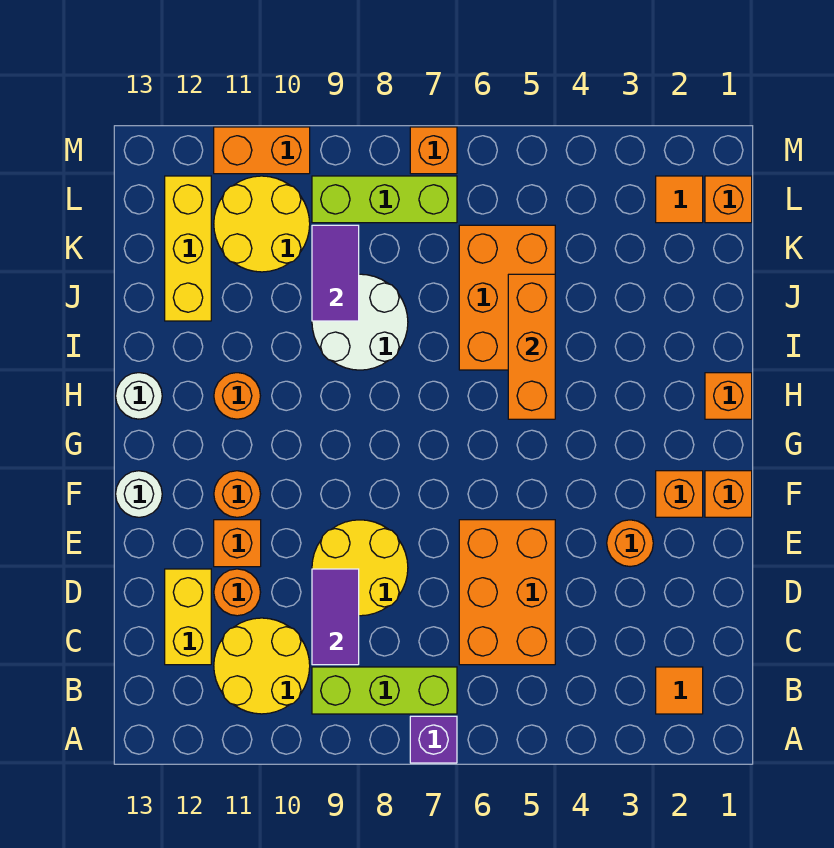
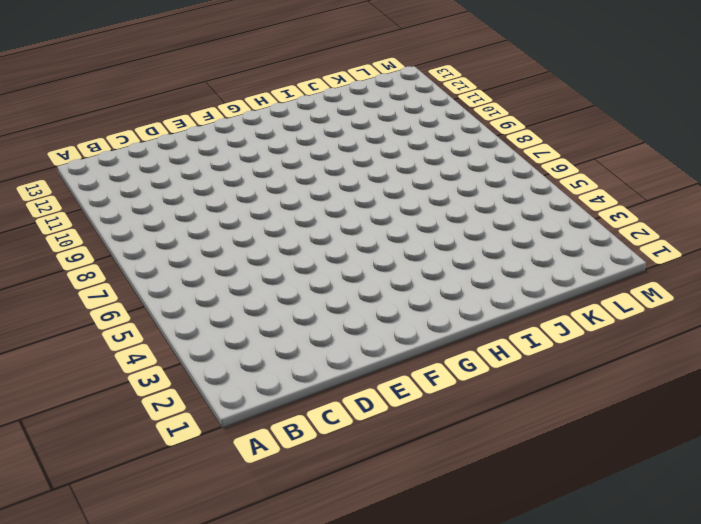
none -> purple 1x1 brick [410,716,457,763]
none -> orange 1x1 tile [656,667,703,714]
none -> lime 1x3 brick [312,667,457,714]

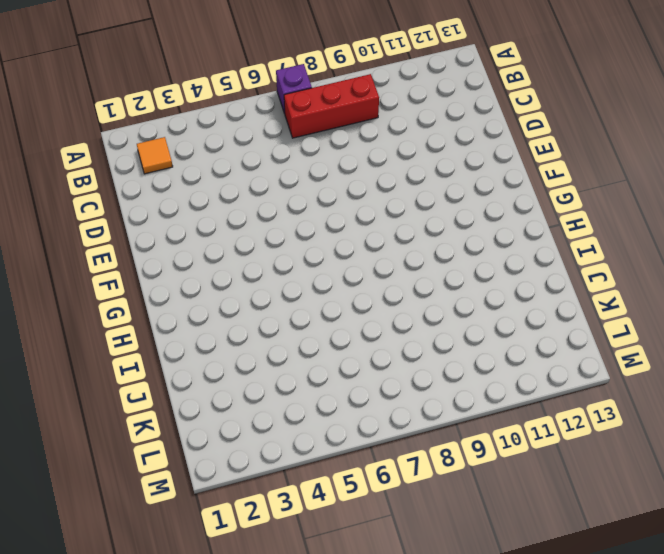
red 1x3 brick [284,74,379,138] -> lime 1x3 brick [312,667,457,714]
none -> yellow 2x2 round brick [214,618,310,714]
none -> orange 2x3 brick [459,520,555,665]
none -> yellow 1x2 brick [165,569,211,665]

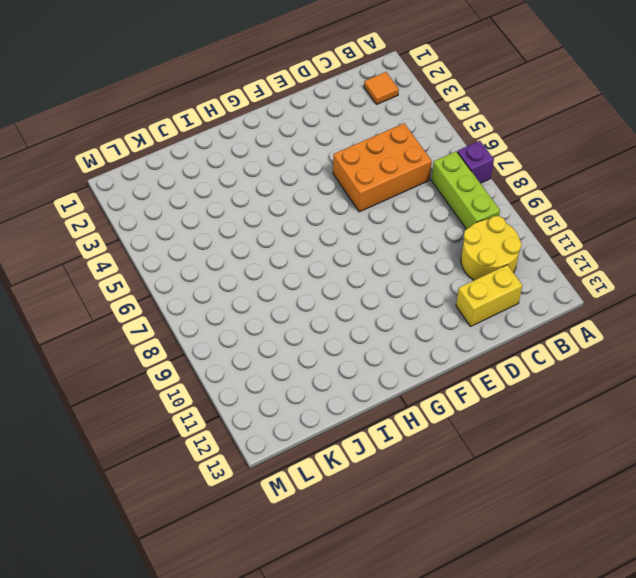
none -> yellow 2x2 round brick [312,520,408,616]
none -> orange 1x1 round brick [214,569,261,616]
none -> orange 1x1 round brick [607,520,653,567]

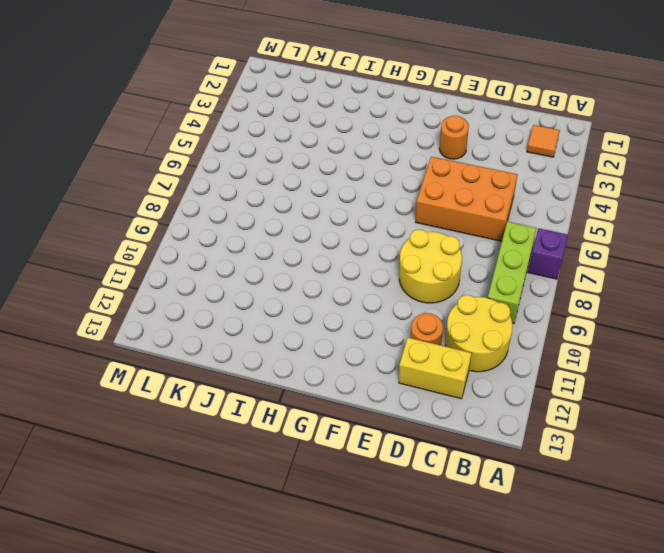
none -> orange 1x1 brick [214,520,261,567]
none -> orange 1x1 brick [705,471,752,517]
none -> orange 1x1 brick [656,471,703,517]

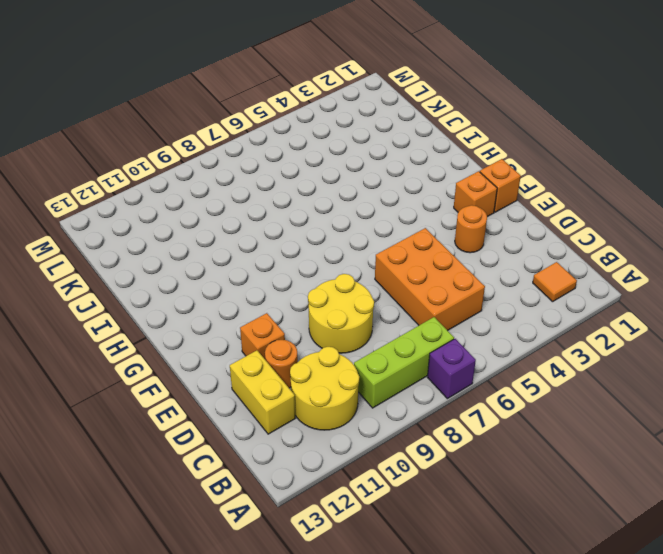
none -> orange 1x1 round brick [214,471,260,517]
none -> white 1x1 round brick [116,471,162,517]
none -> orange 1x1 brick [705,373,752,419]

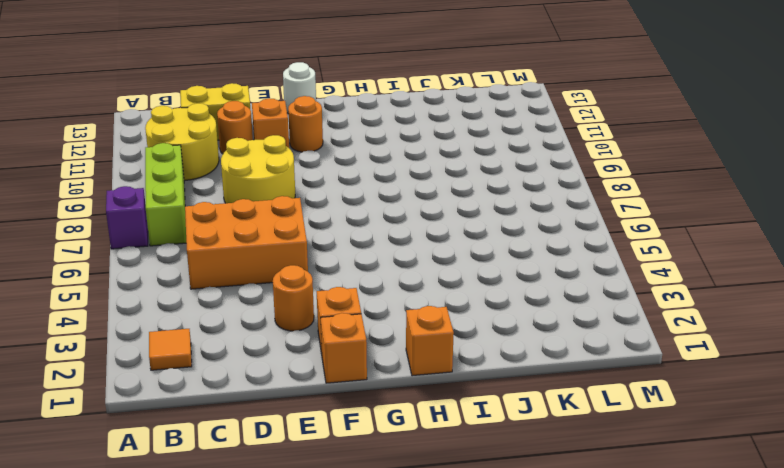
none -> orange 1x1 round brick [214,373,260,419]
none -> white 1x1 round brick [116,373,162,419]
none -> orange 2x3 brick [459,225,555,370]

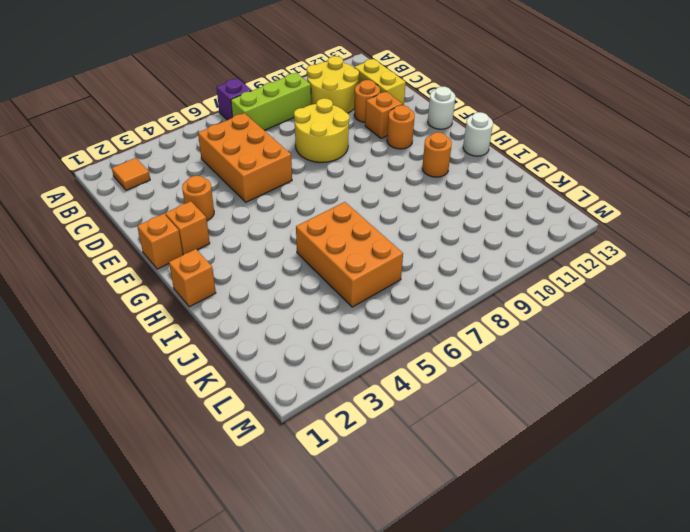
none -> white 2x2 round brick [312,274,408,370]
none -> yellow 1x3 brick [165,176,211,321]
none -> yellow 2x2 round brick [214,176,310,272]

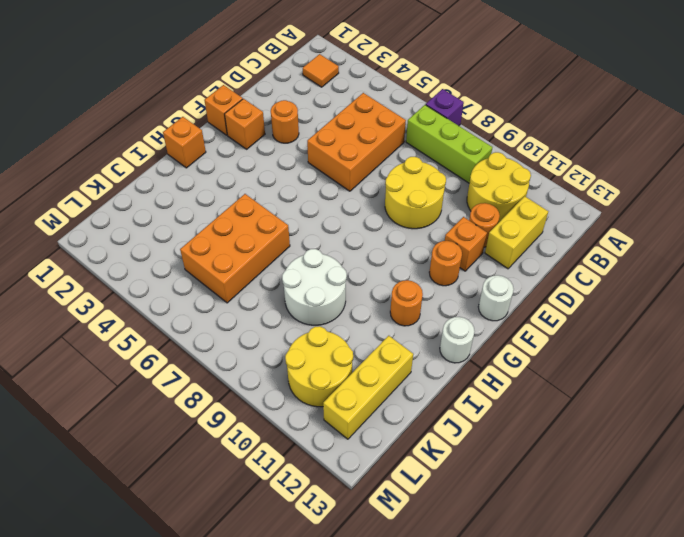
none -> orange 1x1 brick [705,176,752,223]
none -> orange 1x1 tile [656,176,703,223]
none -> lime 1x3 brick [312,176,457,223]

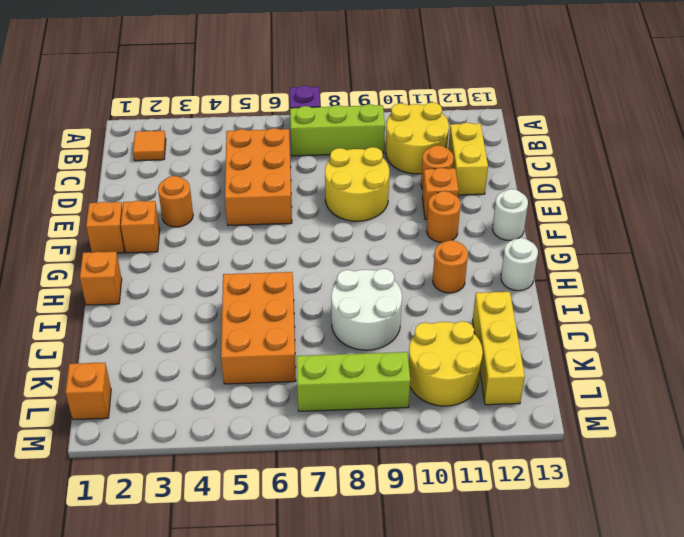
none -> orange 1x1 tile [656,176,703,223]
none -> orange 1x1 brick [410,127,457,174]
none -> orange 1x2 brick [214,127,310,174]

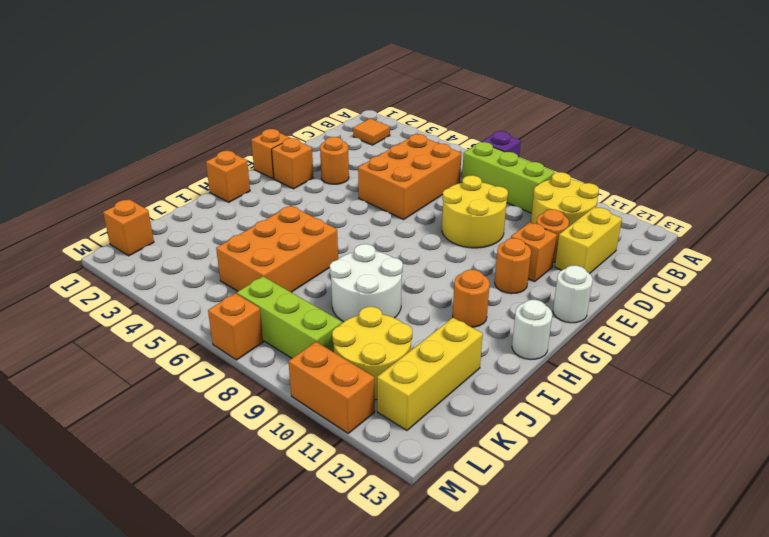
none -> orange 1x1 tile [656,176,703,223]
none -> purple 1x2 tile [312,569,359,665]
none -> orange 1x3 brick [508,274,555,419]

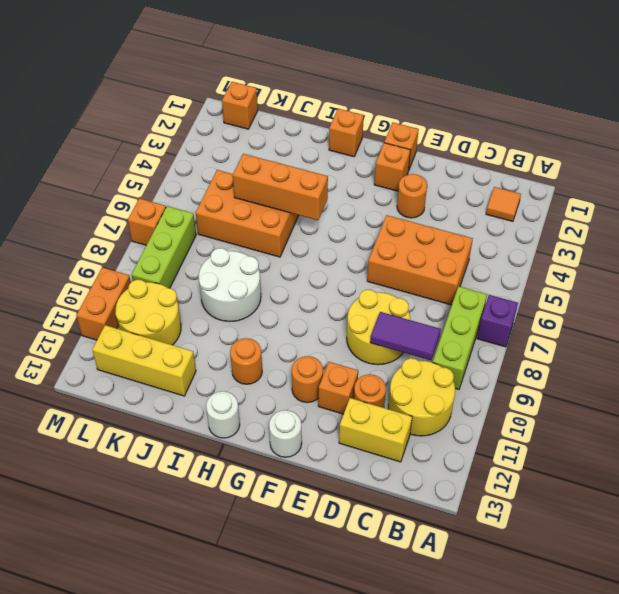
none -> orange 1x1 tile [656,176,703,223]
none -> purple 1x2 tile [312,225,359,321]

